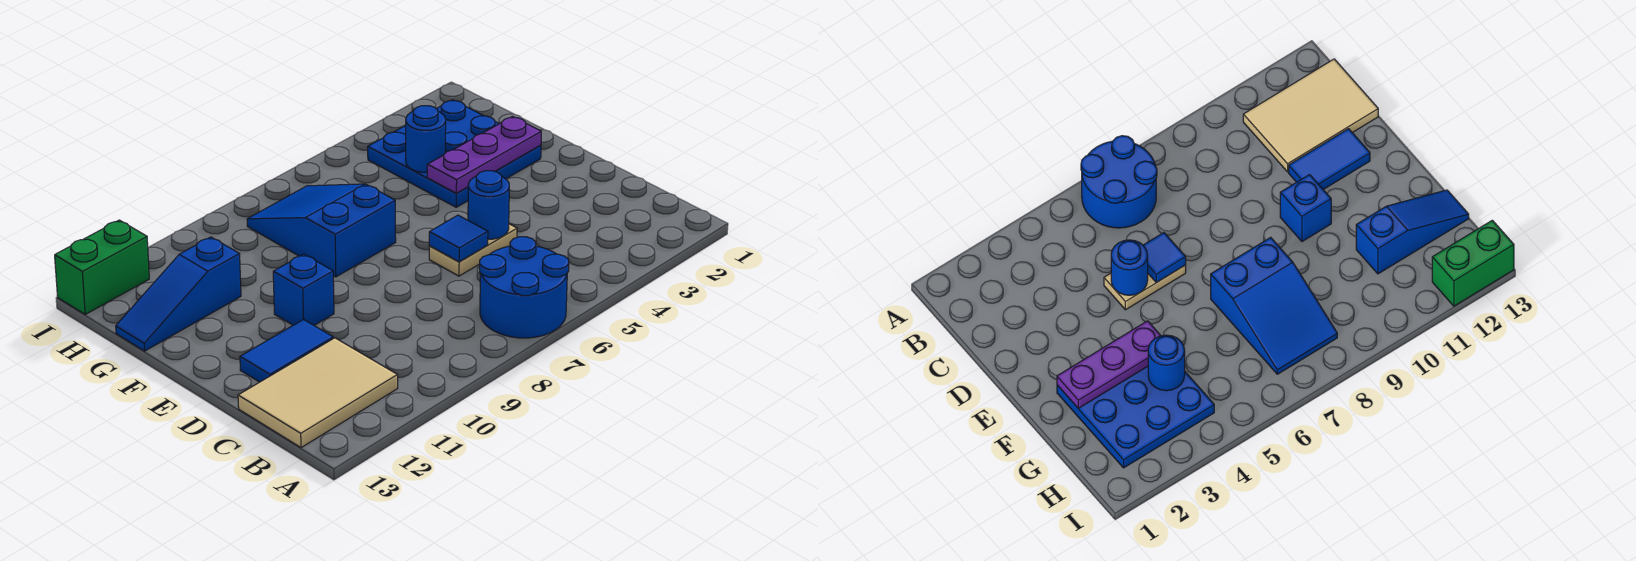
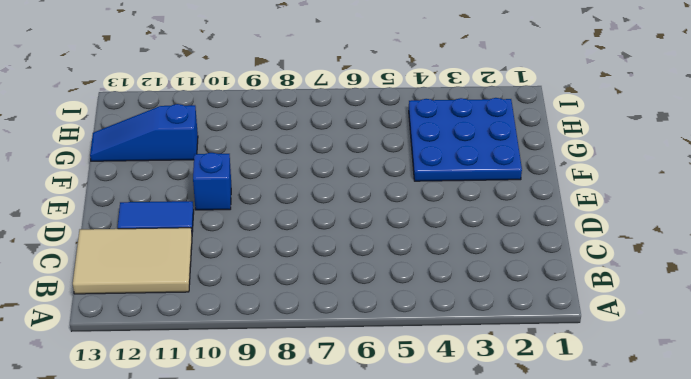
none -> blue 2x2 round brick [479,237,569,338]
none -> tan 1x2 plate [429,224,517,276]
none -> blue 2x3 slope [247,184,396,277]

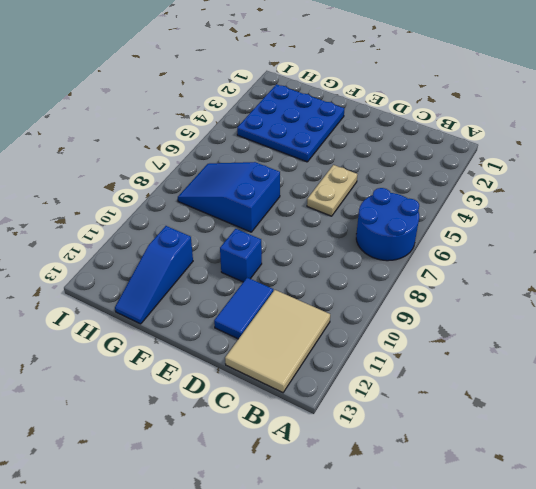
none -> green 1x2 brick [55,220,149,314]
none -> blue 1x1 round brick [468,171,509,239]
none -> blue 1x1 tile [429,215,488,262]

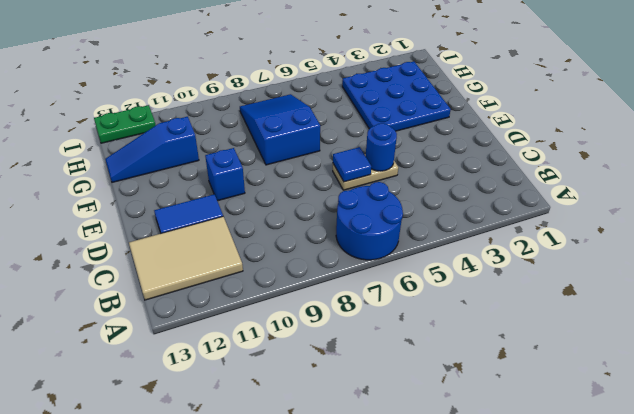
green 1x2 plate [94,105,156,143] -> green 1x2 brick [55,220,149,314]
none -> purple 1x3 plate [427,117,541,193]
none -> blue 1x1 round brick [406,106,446,172]

